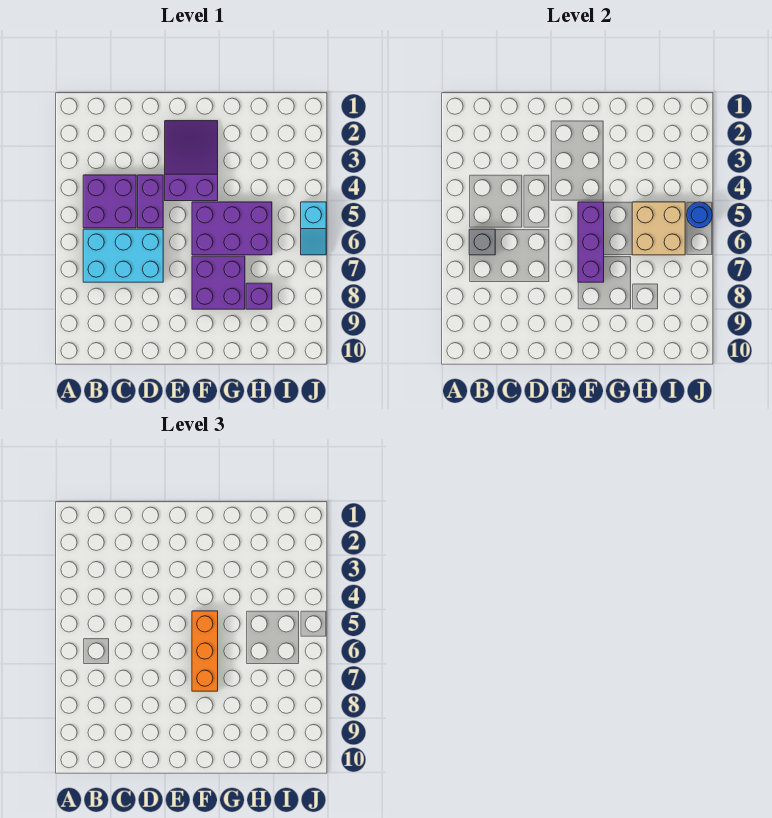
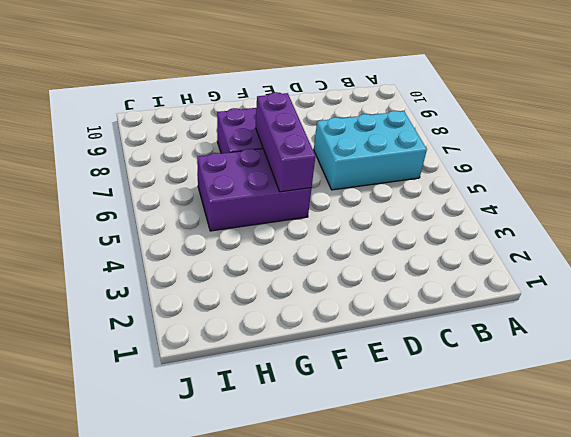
none -> purple 2x2 brick [83,175,136,228]
none -> purple 1x2 brick [138,175,163,228]
none -> purple 2x3 slope [165,121,218,201]

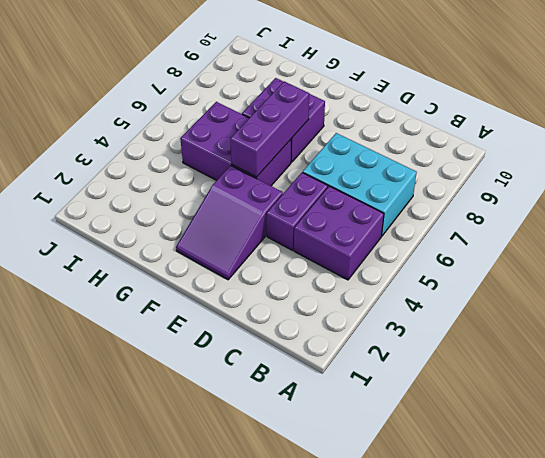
none -> purple 1x1 brick [246,283,272,309]
none -> cyan 1x2 slope [301,202,326,255]
none -> grey 1x1 brick [469,229,495,255]

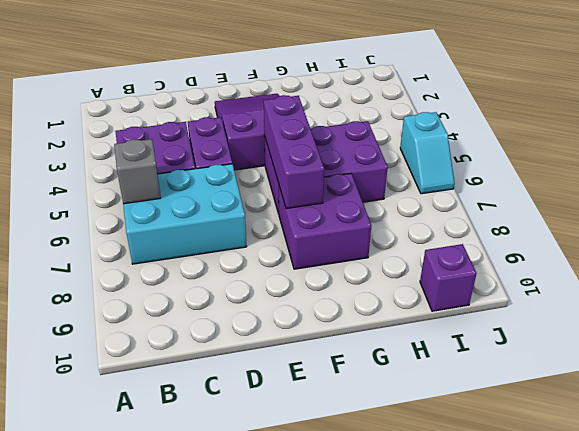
purple 1x1 brick [420,244,476,311] -> purple 1x1 brick moved to [246,283,272,309]
none -> tan 2x2 brick [632,202,685,255]
none -> blue 1x1 round brick [687,202,712,228]
none -> orange 1x3 brick [192,611,218,691]

